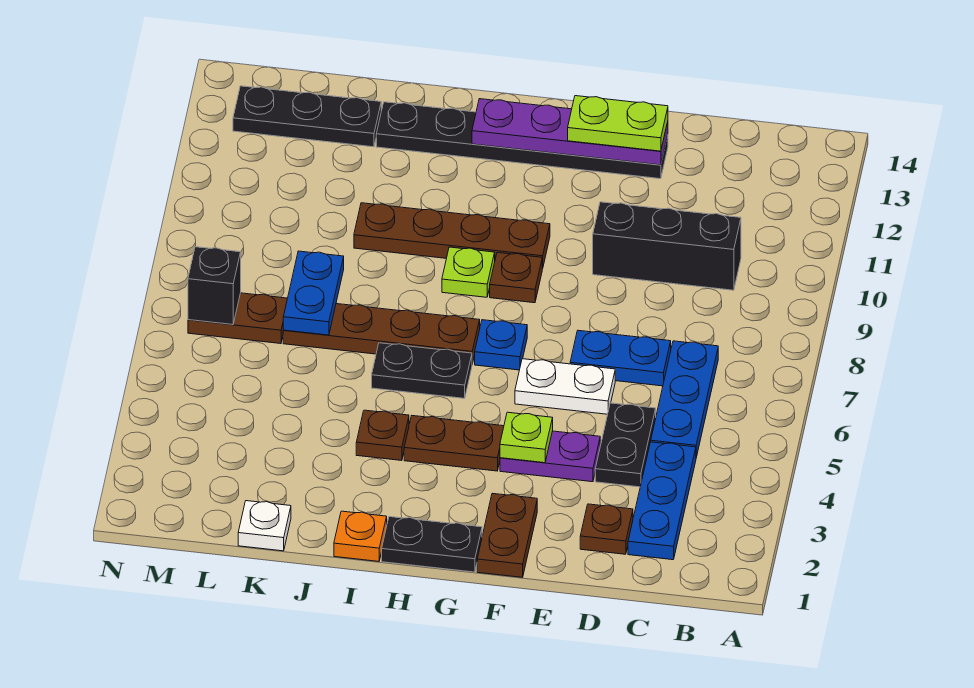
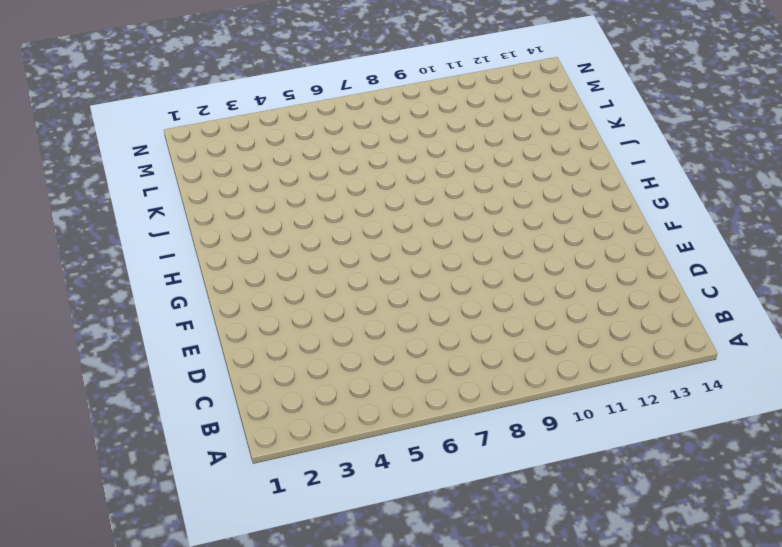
none -> blue 1x3 plate [628,442,696,560]
none -> blue 1x3 plate [651,341,718,457]
none -> black 1x3 brick [593,202,741,290]

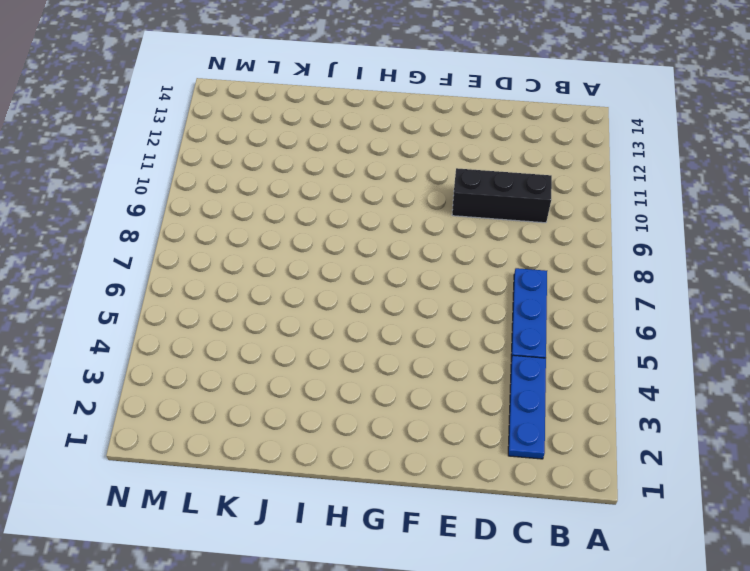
none -> brown 1x1 plate [580,504,633,554]
none -> black 1x2 plate [595,403,656,487]
none -> blue 1x2 plate [570,330,671,386]

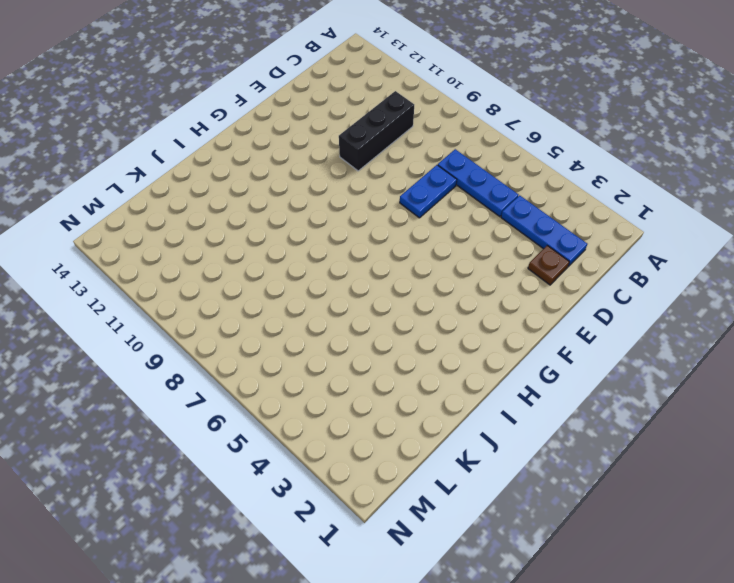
none -> black 1x2 plate [595,403,656,487]
none -> purple 1x2 plate [500,431,600,482]
none -> white 1x2 plate [515,359,615,414]

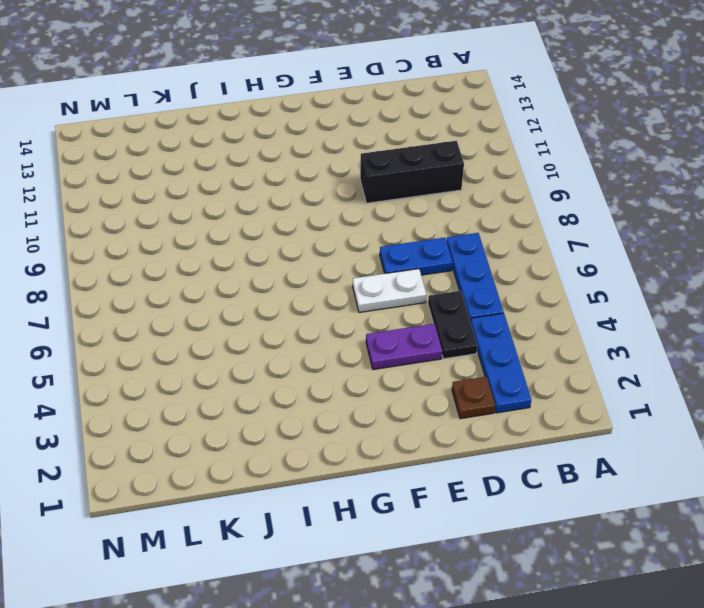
none -> black 1x6 plate [376,102,668,179]
none -> brown 1x2 plate [477,493,537,577]
none -> black 1x2 plate [382,517,482,572]

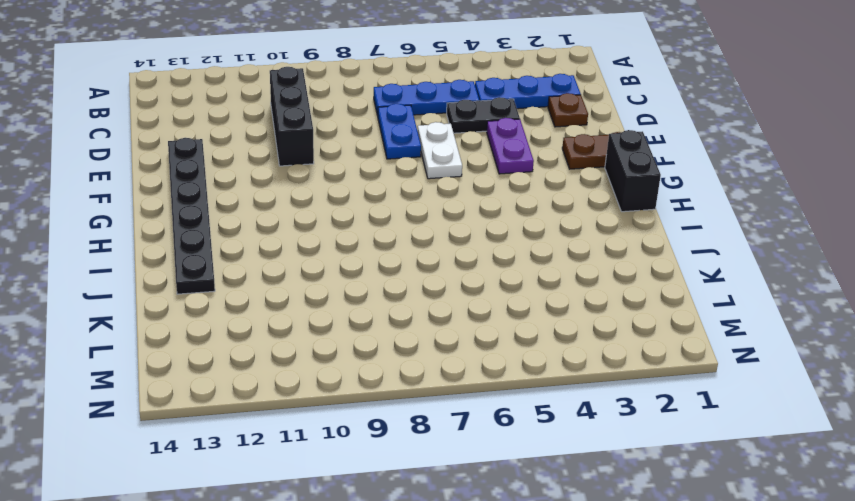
black 1x2 brick [605,130,661,212] -> black 1x2 plate [382,517,482,572]
none -> brown 1x2 plate [404,416,504,471]
none -> blue 1x1 plate [475,320,527,370]
none -> brown 1x1 plate [490,252,542,303]

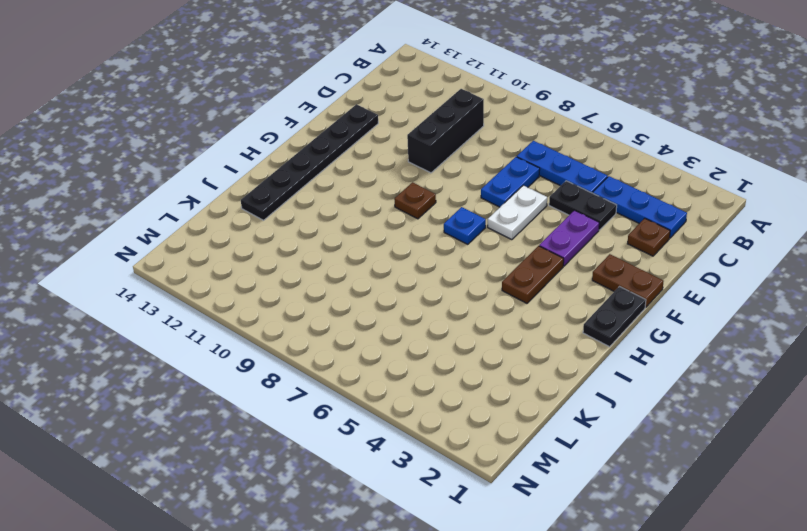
none -> brown 1x4 plate [354,203,550,269]
none -> black 1x2 plate [372,343,472,398]
none -> brown 1x4 plate [283,304,480,364]

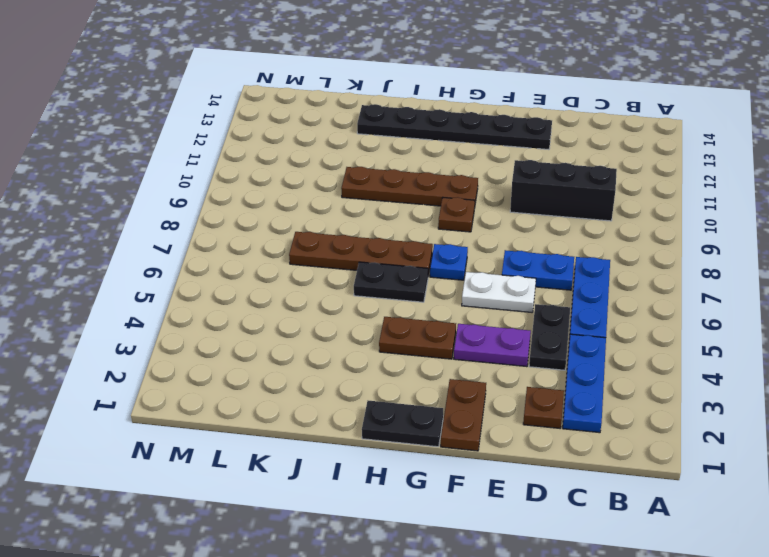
none -> lime 1x1 plate [442,247,495,297]
none -> orange 1x1 plate [334,511,387,561]
none -> brown 1x1 plate [356,410,409,461]

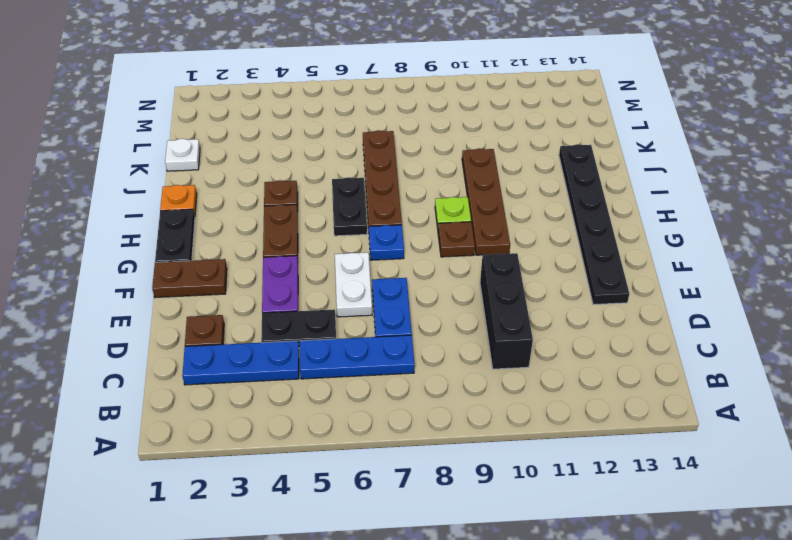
none -> black 1x3 plate [233,86,381,147]
none -> brown 1x2 plate [188,293,288,344]
none -> purple 1x4 plate [472,99,668,165]

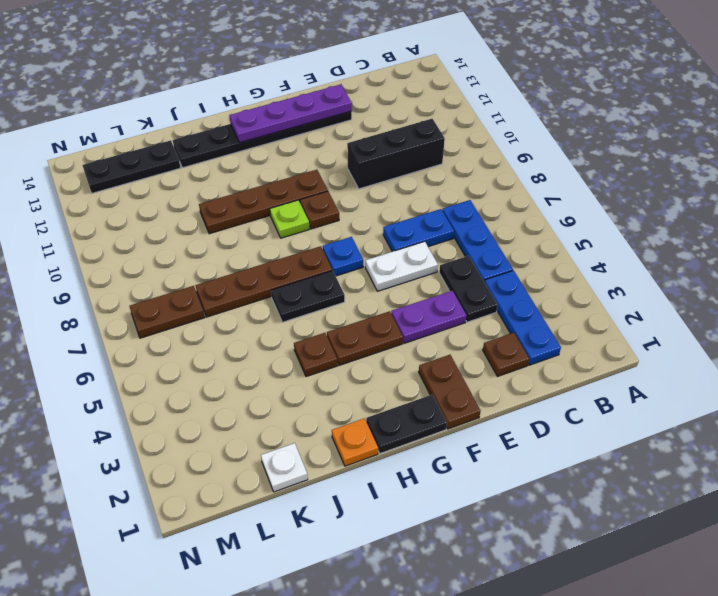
none -> lime 1x1 plate [500,412,553,463]
none -> blue 1x2 plate [283,251,344,335]
none -> black 1x1 brick [188,247,241,325]

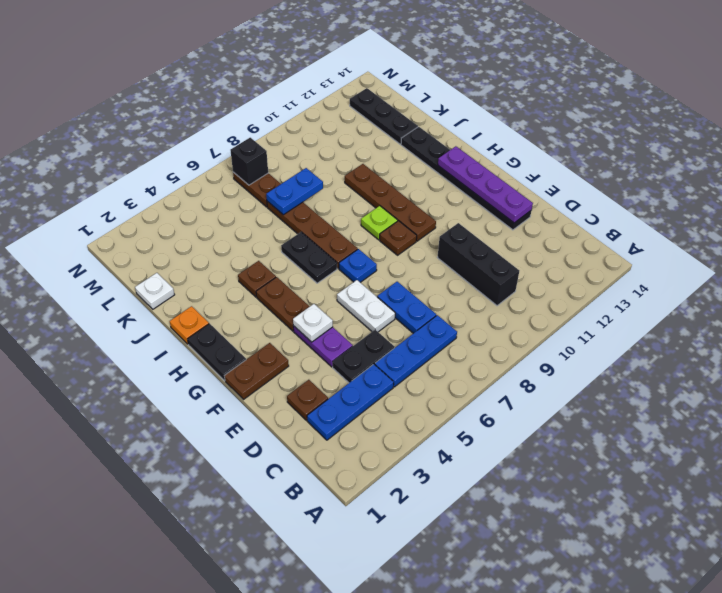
white 1x1 plate [293,304,333,342] -> lime 1x1 plate [500,412,553,463]
none -> lime 1x2 plate [568,96,668,151]

